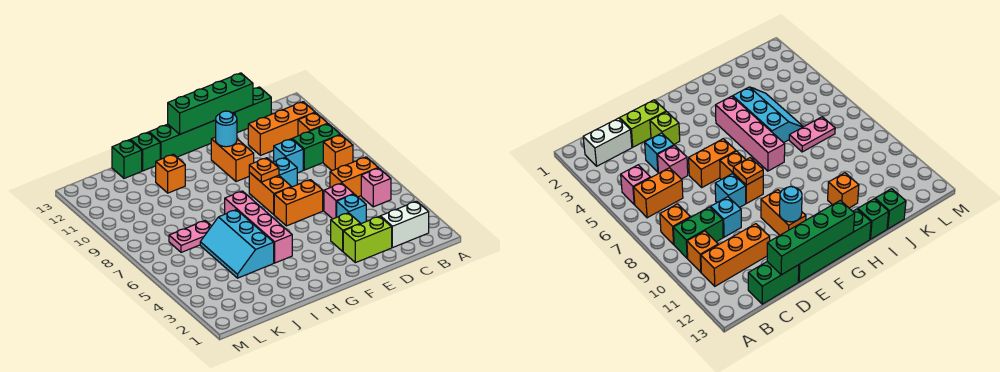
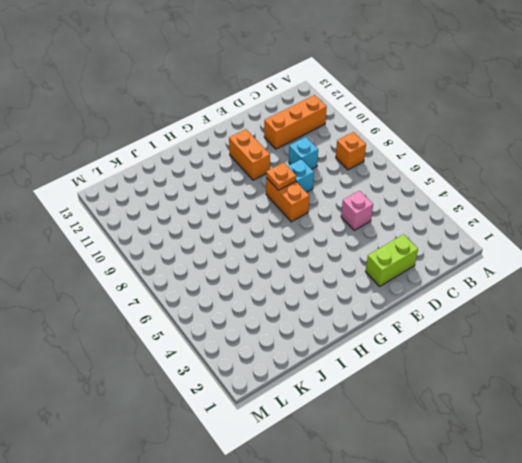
none -> white 1x2 brick [380,201,429,248]
none -> pink 1x1 brick [361,168,391,207]
none -> orange 1x2 brick [330,157,378,197]

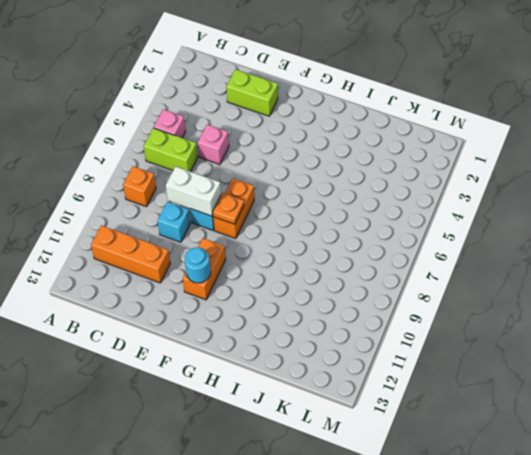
lime 1x2 brick [144,128,198,172] -> orange 1x2 brick [330,157,378,197]
white 1x2 brick [166,167,221,216] -> white 1x2 brick moved to [380,201,429,248]
none -> green 1x2 brick [292,124,340,170]
none -> orange 1x1 brick [298,113,328,136]
none -> green 1x2 brick [234,87,271,133]

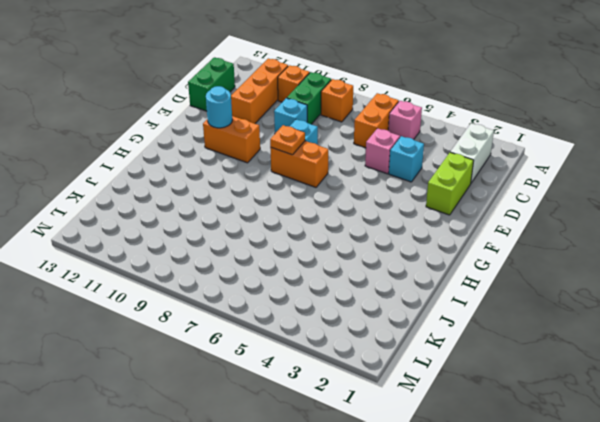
none -> lime 1x1 brick [331,213,360,251]
none -> orange 1x2 brick [274,180,323,226]
none -> green 1x4 brick [149,113,234,159]

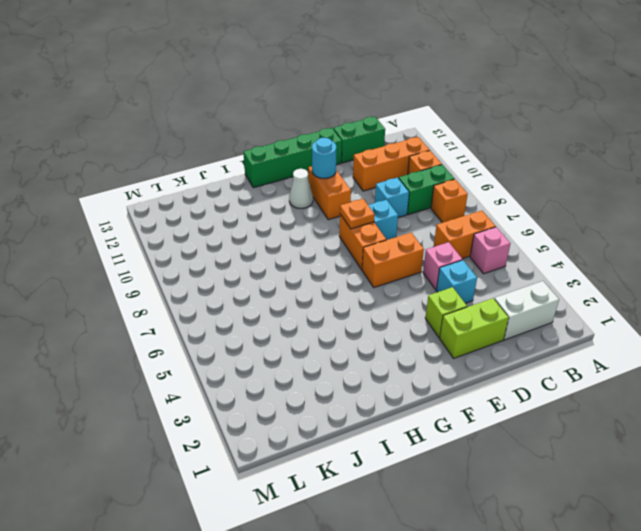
white 1x1 cone [289,169,313,208] -> none
none -> pink 1x4 brick [225,191,292,263]
none -> cyan 2x3 slope [200,210,274,278]
none -> orange 1x1 brick [156,154,185,193]

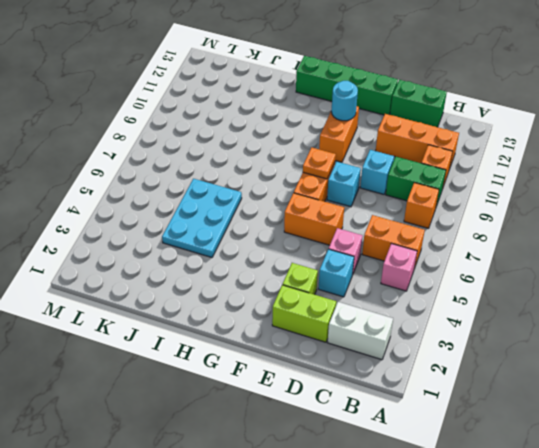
cyan 2x3 plate [162,179,242,257] -> cyan 2x3 slope [200,210,274,278]
none -> pink 1x4 brick [225,191,292,263]
none -> orange 1x1 brick [156,154,185,193]
none -> green 1x1 brick [131,132,160,171]

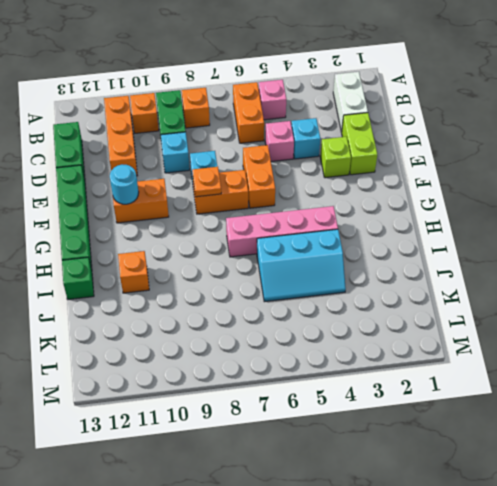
none -> pink 1x2 plate [169,221,211,252]
none -> green 1x1 brick [112,140,142,178]
none -> green 1x4 brick [168,73,253,134]

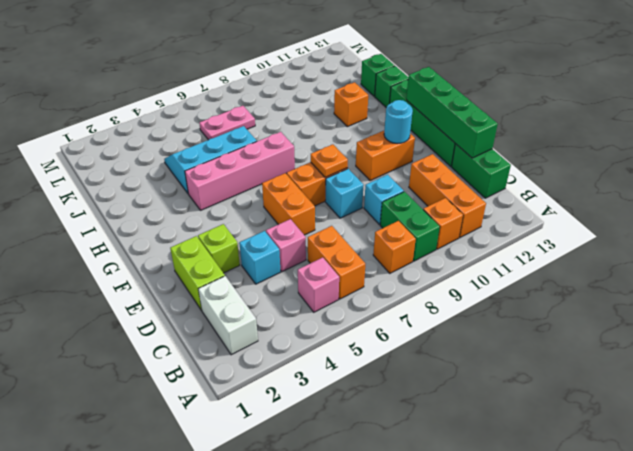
pink 1x2 plate [199,106,255,140] -> pink 1x2 plate turned to [169,221,211,252]

